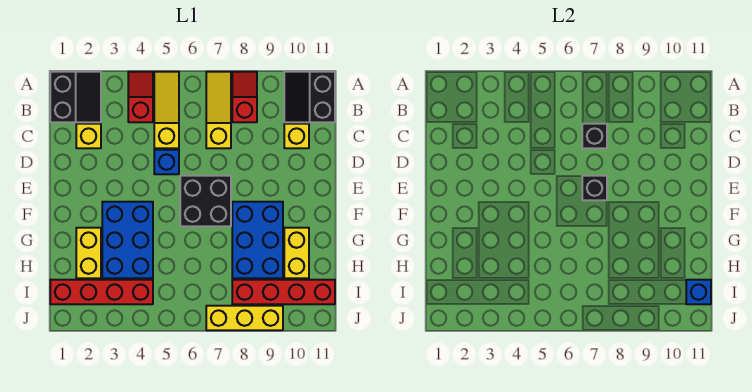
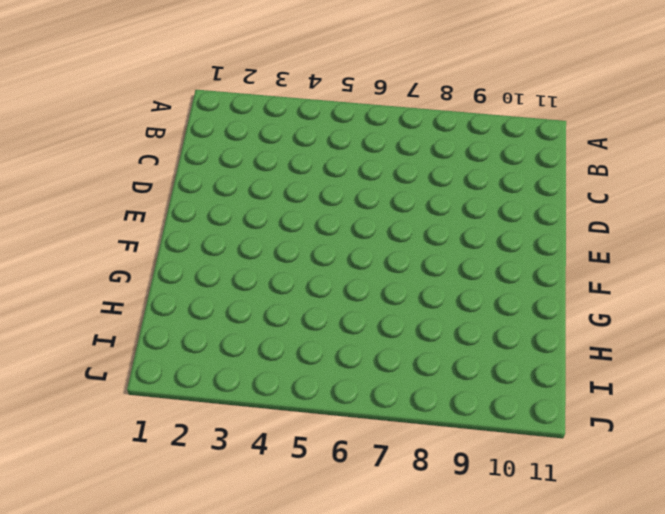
none -> black 2x2 slope [50,72,101,122]
none -> red 1x2 slope [128,72,153,122]
none -> yellow 1x3 slope [154,72,179,148]

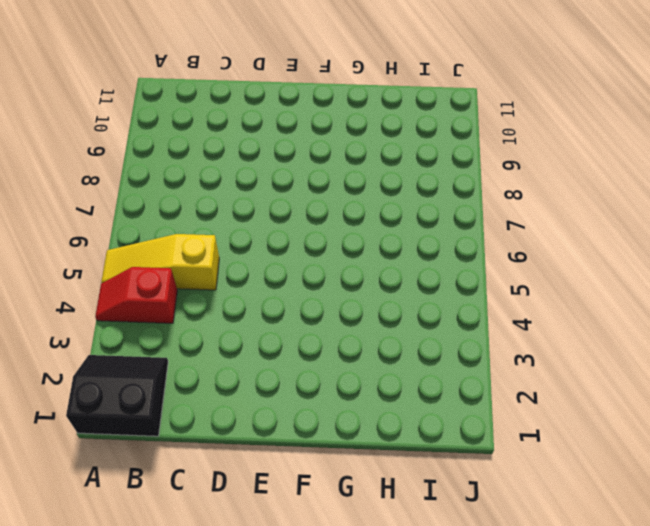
none -> yellow 1x3 slope [206,72,231,148]
none -> red 1x2 slope [232,72,257,122]
none -> black 2x2 slope [284,72,335,122]

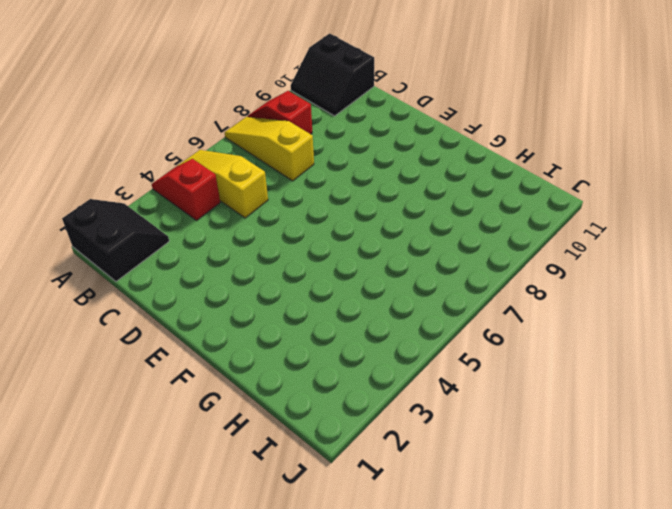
none -> yellow 1x1 brick [76,124,101,148]
none -> yellow 1x1 brick [284,124,309,148]
none -> blue 1x1 brick [154,150,179,174]

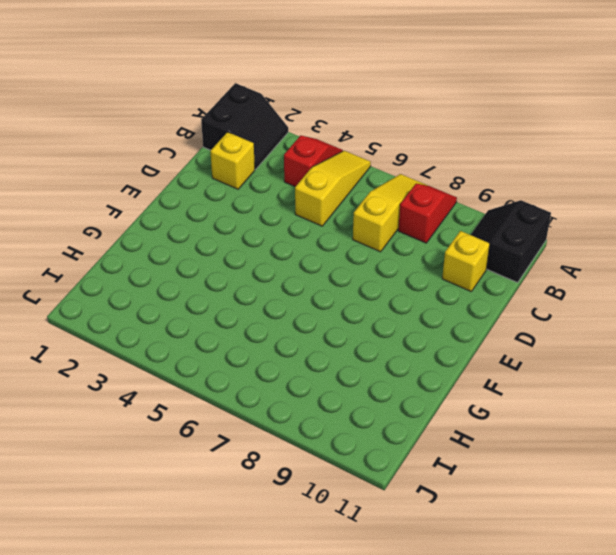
none -> blue 1x1 brick [154,150,179,174]
none -> black 2x2 brick [180,176,231,226]
none -> blue 2x3 brick [102,202,153,278]

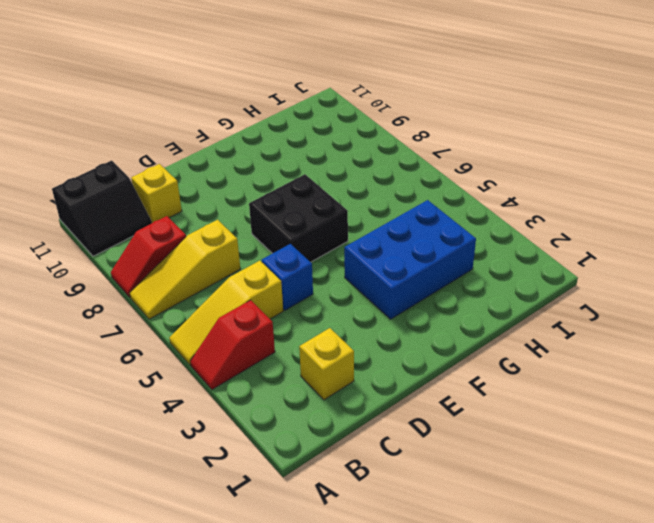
none -> black 2x2 slope [50,72,101,122]
none -> blue 2x3 brick [232,202,283,278]
none -> yellow 1x2 brick [76,228,101,278]

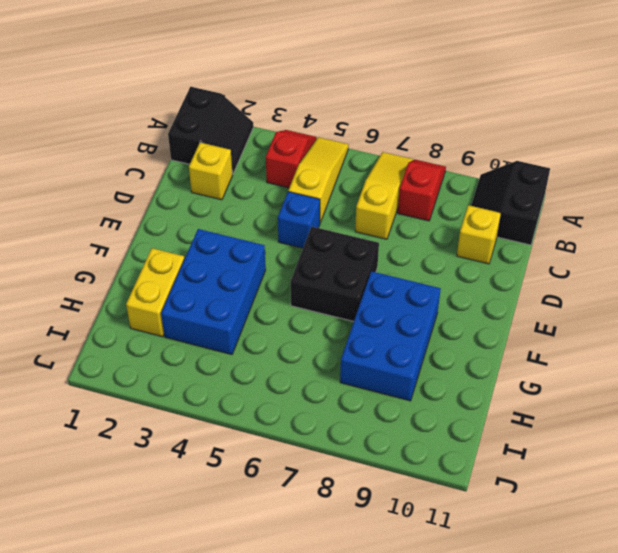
none -> yellow 1x2 brick [284,228,309,278]
none -> red 1x4 brick [50,280,153,304]
none -> red 1x4 brick [232,280,335,304]

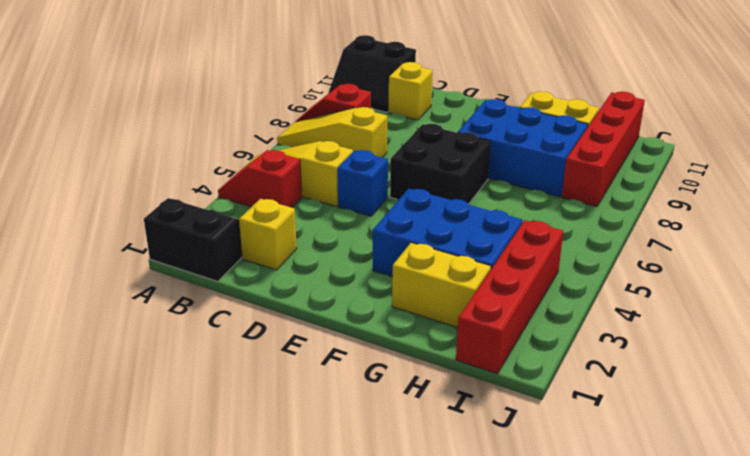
none -> yellow 1x3 brick [206,306,283,330]
none -> black 1x1 brick [582,124,607,148]
none -> black 1x1 brick [582,176,607,200]

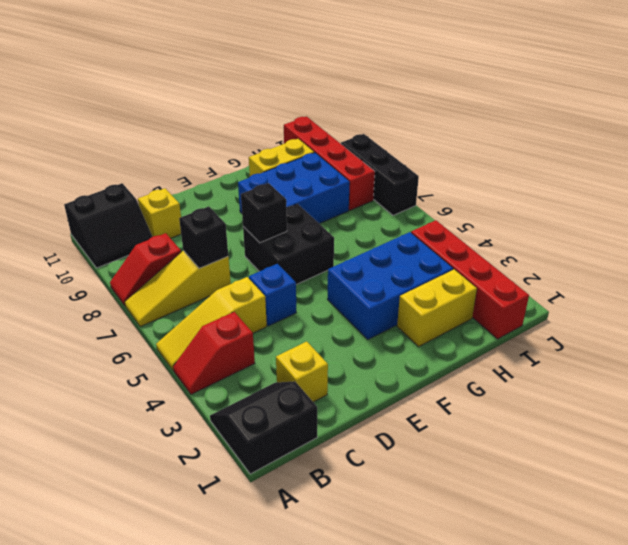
black 1x3 brick [341,134,419,215] -> yellow 1x3 brick [206,306,283,330]
none -> blue 1x1 brick [686,280,711,304]

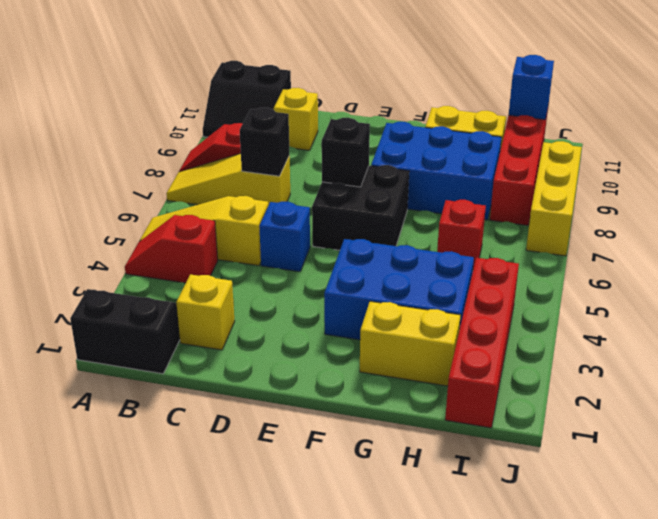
red 1x1 brick [437,200,486,269] -> none

